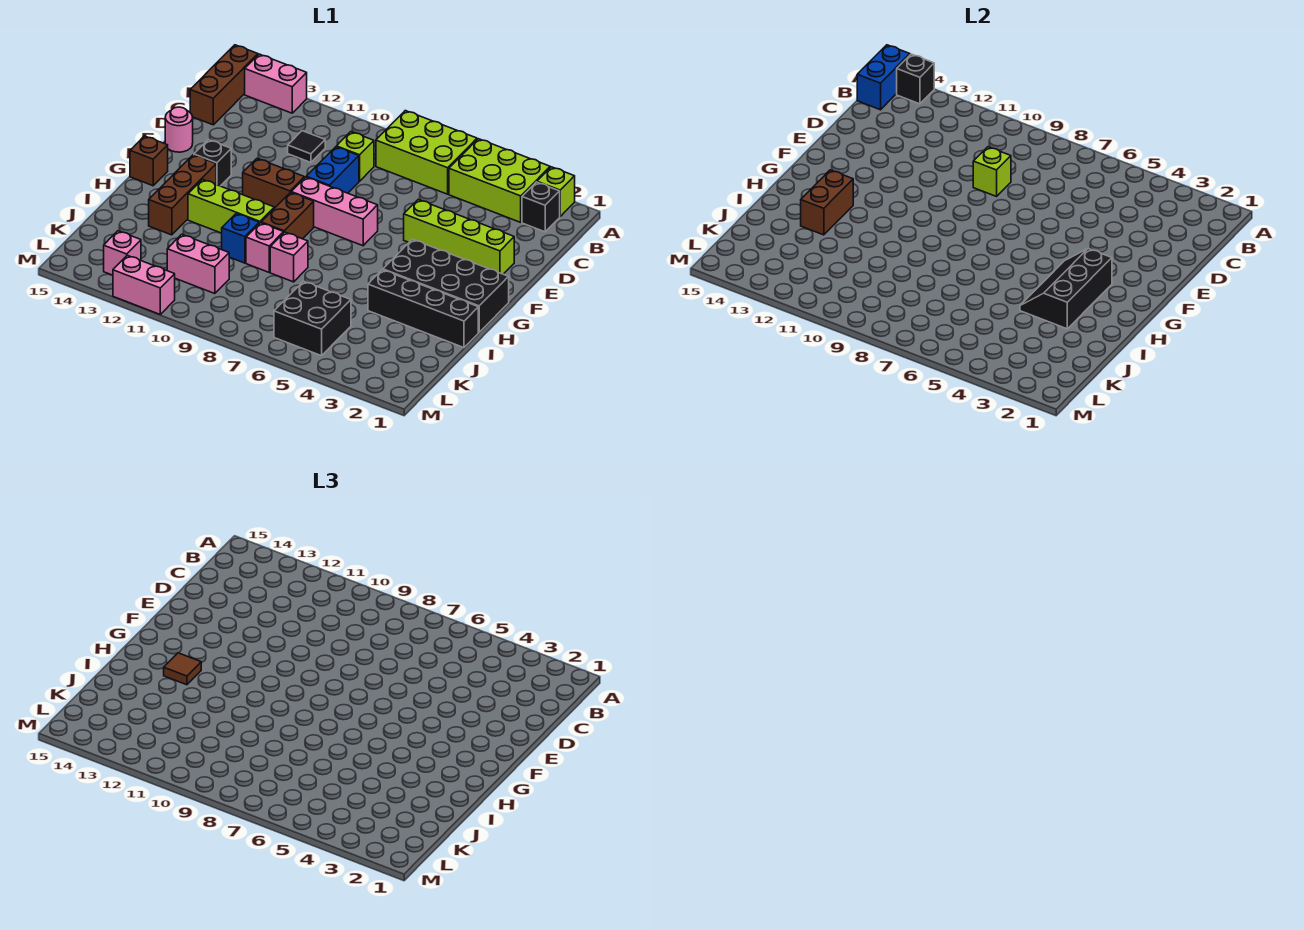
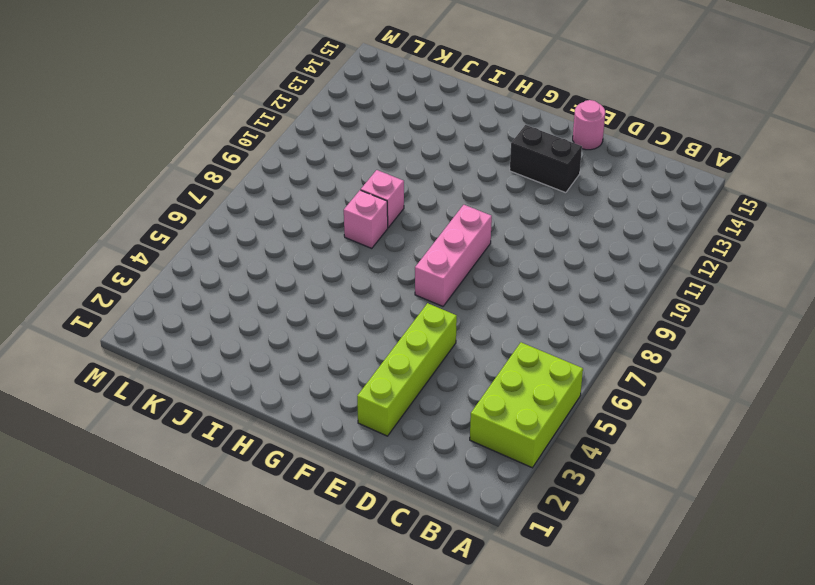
black 1x2 brick [510,125,582,193] -> black 1x1 brick [194,140,231,186]
none -> lime 1x1 brick [537,167,575,216]
none -> lime 2x3 brick [376,111,477,194]
none -> pink 1x2 brick [245,54,307,113]
none -> brown 1x3 brick [190,45,258,125]

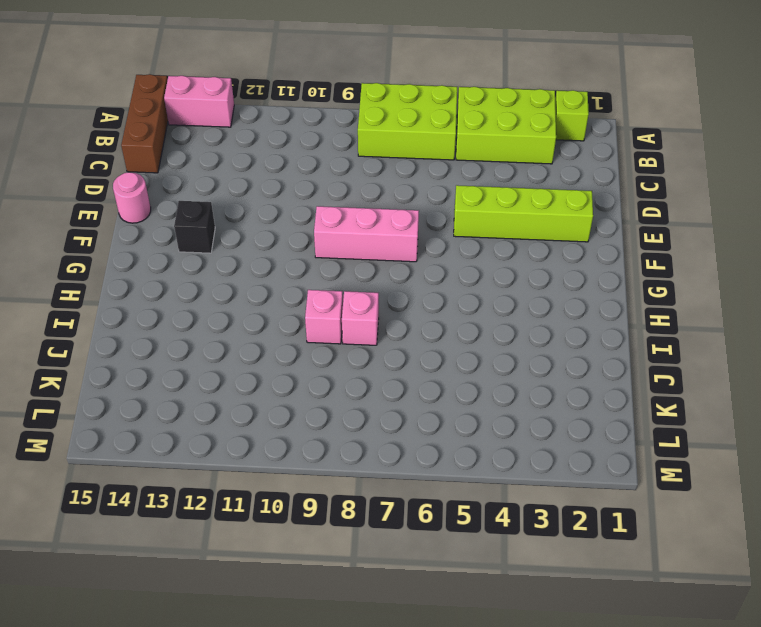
none -> black 1x1 brick [522,182,560,232]
none -> lime 1x1 brick [336,132,374,181]
none -> black 1x1 tile [288,131,325,163]
none -> blue 1x2 brick [306,147,359,193]

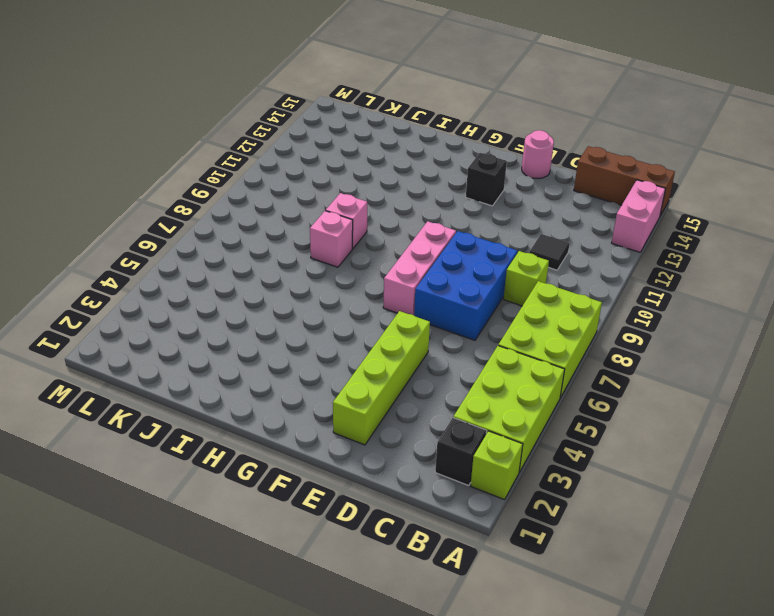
blue 2x3 brick [414,231,517,340] -> blue 1x2 brick [306,147,359,193]
none -> brown 1x2 brick [243,159,304,208]
none -> black 2x4 brick [383,239,509,332]
none -> brown 1x2 brick [261,192,314,239]
none -> brown 1x3 brick [149,155,216,235]

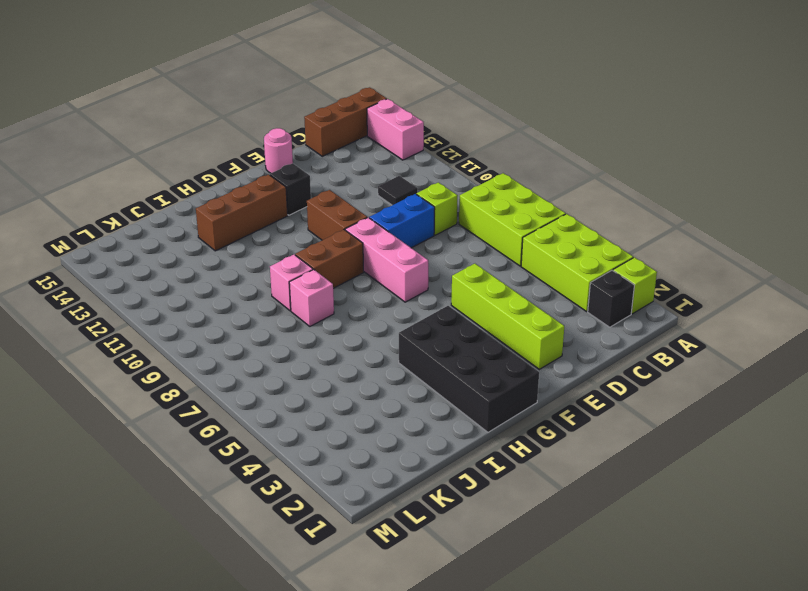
none -> brown 1x1 brick [130,136,168,186]
none -> lime 1x3 brick [188,179,274,233]
none -> black 1x4 brick [368,270,478,348]
none -> blue 1x1 brick [221,213,259,263]

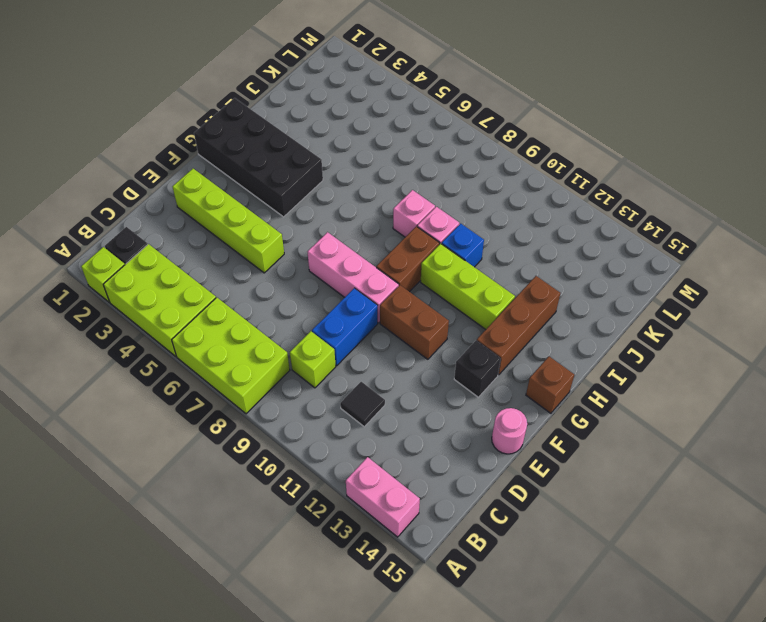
none -> brown 1x3 brick [190,45,258,125]
none -> black 1x4 brick [368,270,478,348]
none -> black 2x2 brick [274,281,351,356]
none -> pink 1x2 brick [167,234,230,294]

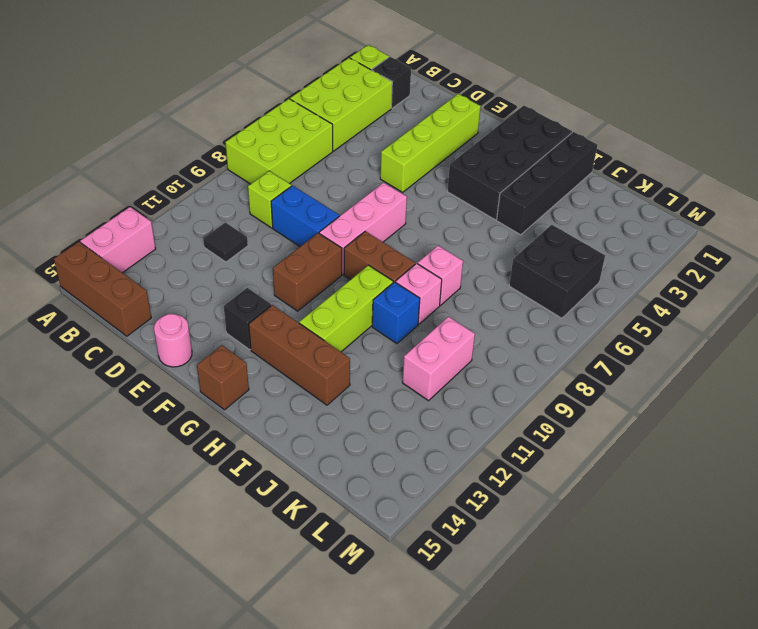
none -> pink 1x1 brick [104,231,141,275]
none -> pink 1x2 brick [113,255,175,314]
none -> black 1x1 brick [897,54,934,104]
none -> blue 1x2 brick [857,45,910,110]

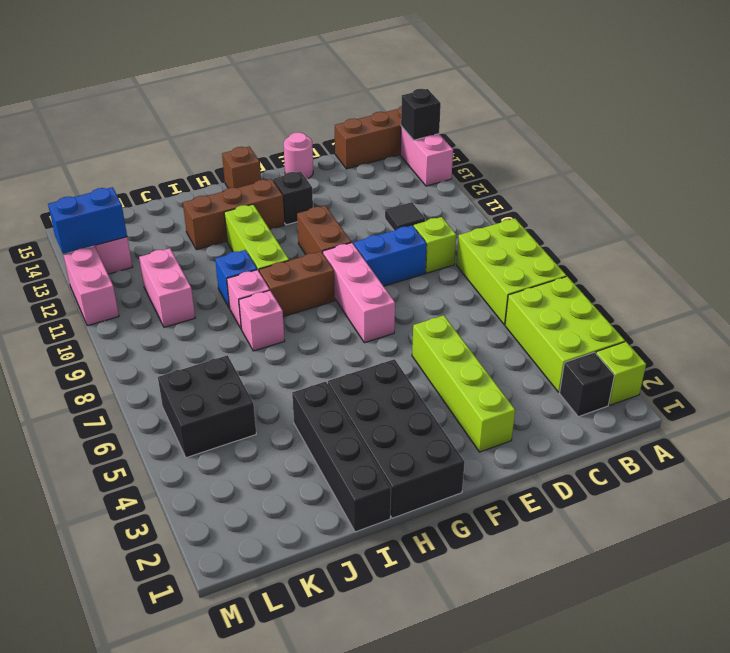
blue 1x2 brick [48,187,127,254] -> blue 1x2 brick moved to [857,45,910,110]
none -> lime 1x1 brick [973,147,1011,196]
none -> black 2x3 slope [1020,249,1112,329]
none -> brown 1x2 brick [801,170,853,235]
none -> brown 1x1 tile [164,653,201,685]

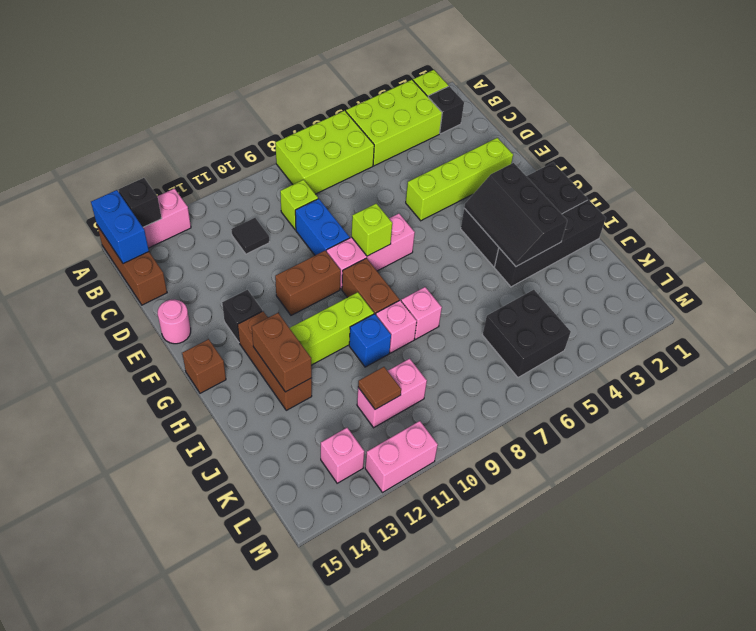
lime 1x1 brick [352,204,392,256] -> lime 1x1 brick moved to [973,147,1011,196]
brown 1x1 tile [358,367,401,410] -> brown 1x1 tile moved to [164,653,201,685]

